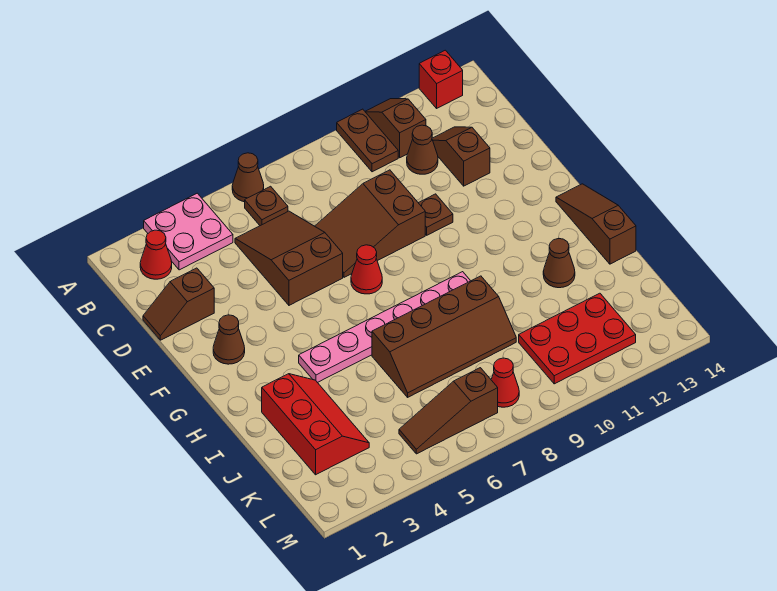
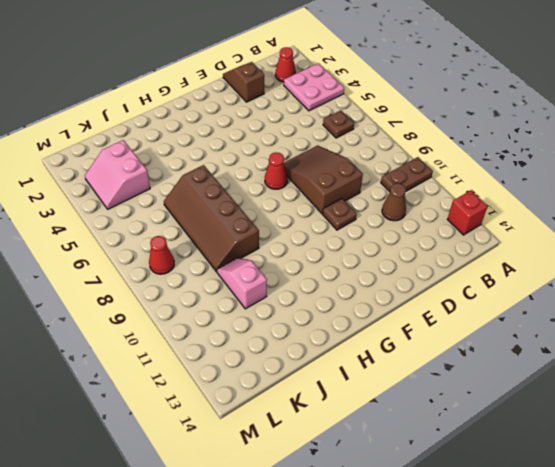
pink 1x2 slope [217,258,267,309] -> none
pink 2x2 slope [85,140,150,209] -> red 2x3 slope [262,374,369,475]
none -> brown 1x1 cone [232,153,264,202]
none -> brown 1x2 slope [365,99,426,158]
none -> brown 2x3 slope [235,211,343,305]

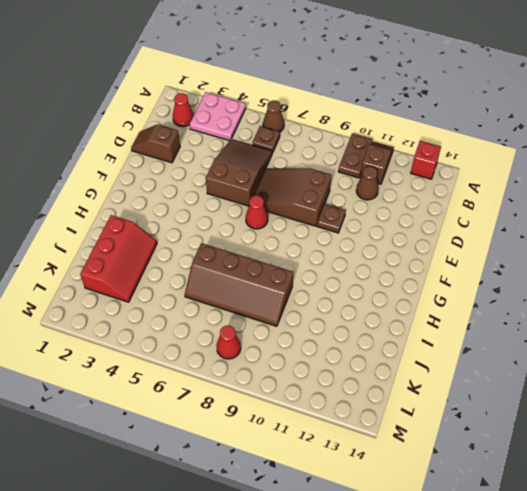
none -> brown 1x2 slope [432,127,490,186]
none -> brown 1x1 cone [213,315,245,364]
none -> brown 1x3 slope [556,184,636,264]

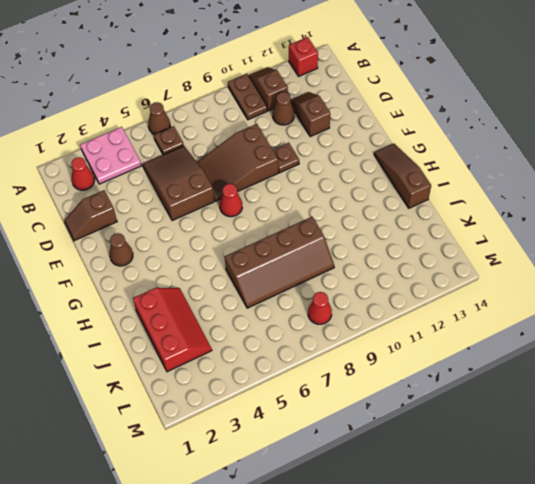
none -> pink 1x6 plate [299,272,470,383]
none -> brown 1x1 cone [543,238,575,288]
none -> red 2x3 plate [519,293,636,384]

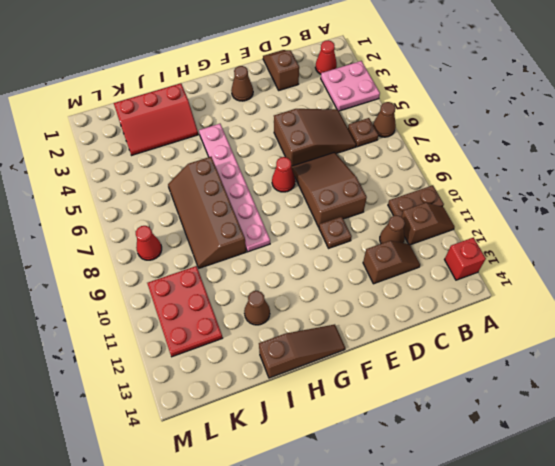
none -> brown 1x3 slope [399,368,498,454]

